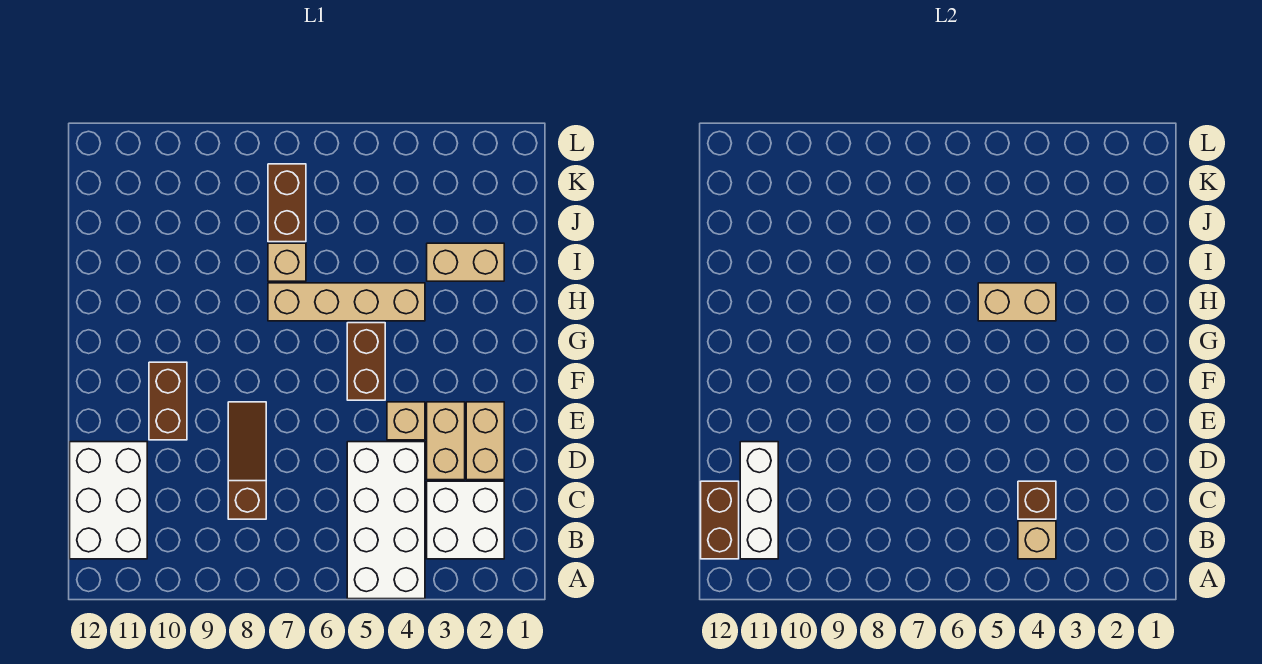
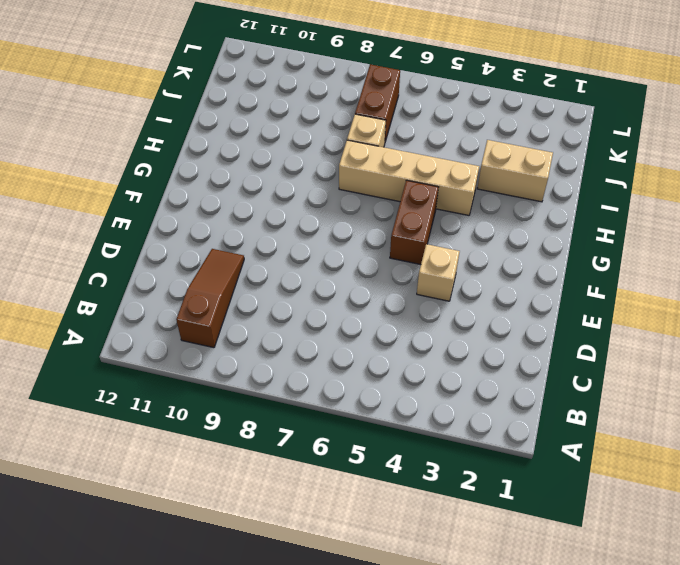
brown 1x3 slope [176,249,244,348] -> brown 1x3 slope moved to [228,402,266,519]
none -> white 2x4 brick [347,442,425,599]
none -> white 2x2 brick [427,481,504,559]
none -> white 2x3 brick [70,442,147,559]

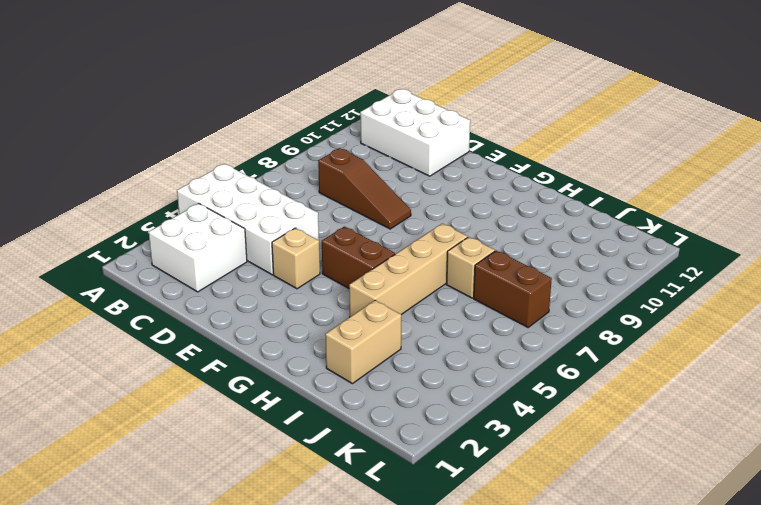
none -> tan 1x2 brick [466,402,504,480]
none -> tan 1x2 brick [427,402,465,480]
none -> brown 1x2 brick [149,362,187,440]

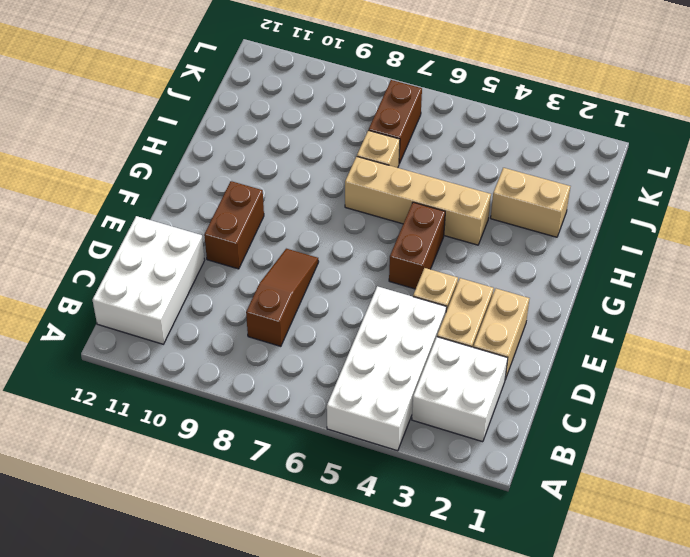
none -> tan 1x1 brick [1018,521,1056,559]
none -> white 1x3 brick [740,442,778,559]
none -> brown 1x2 brick [701,481,739,559]

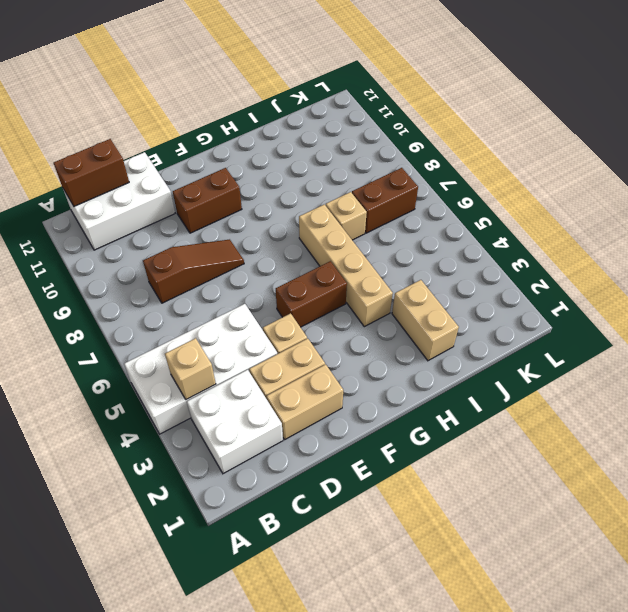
none -> white 1x3 brick [740,442,778,559]
none -> brown 1x1 brick [1018,481,1056,519]
none -> tan 1x2 brick [978,283,1056,321]

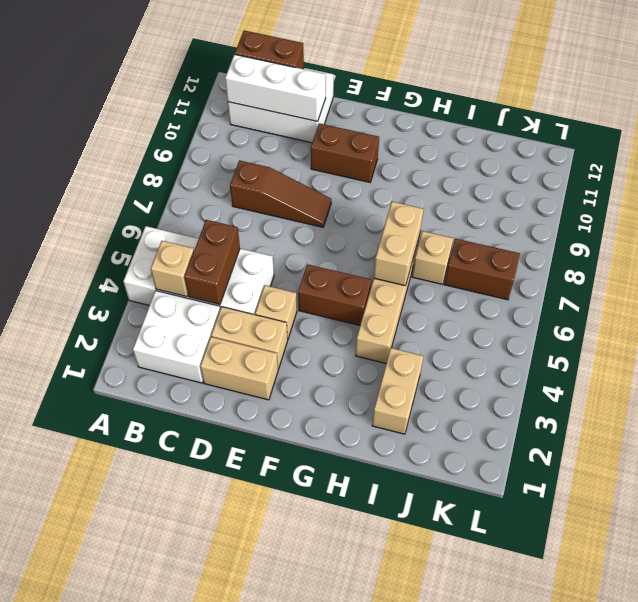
brown 1x2 brick [185,220,240,305] -> brown 1x1 brick [1018,481,1056,519]
tan 1x2 brick [374,202,424,286] -> tan 1x2 brick moved to [978,283,1056,321]

